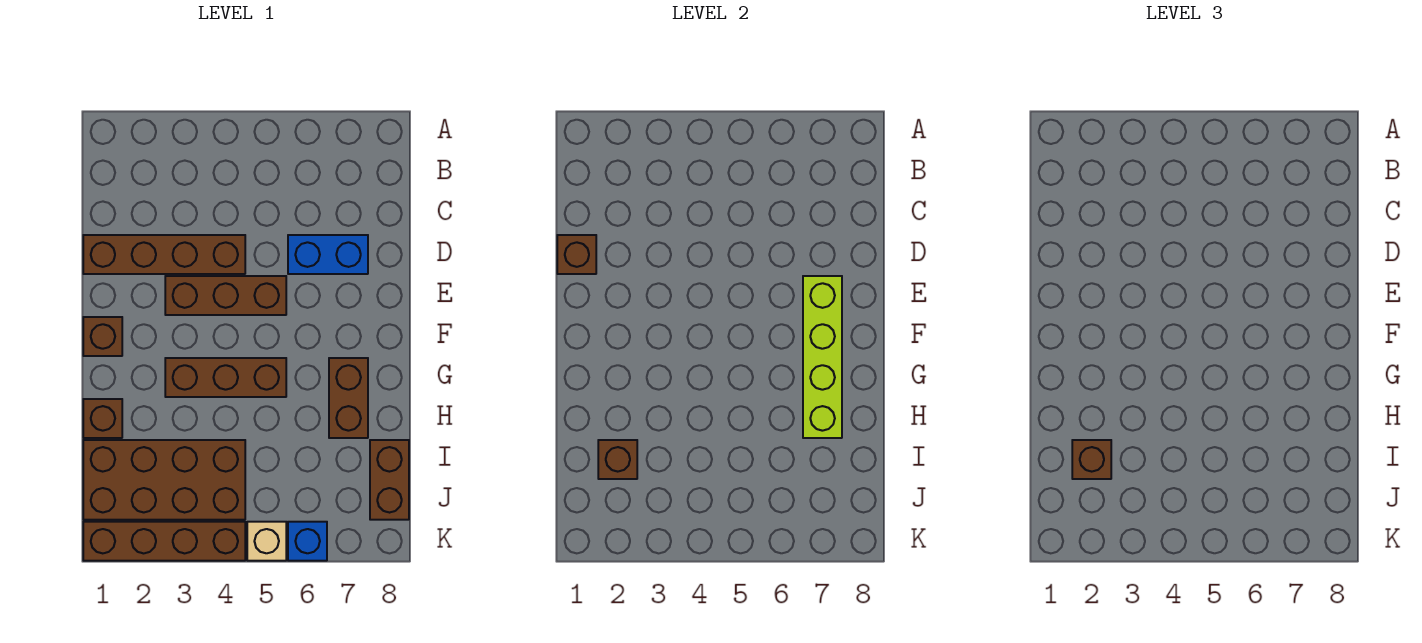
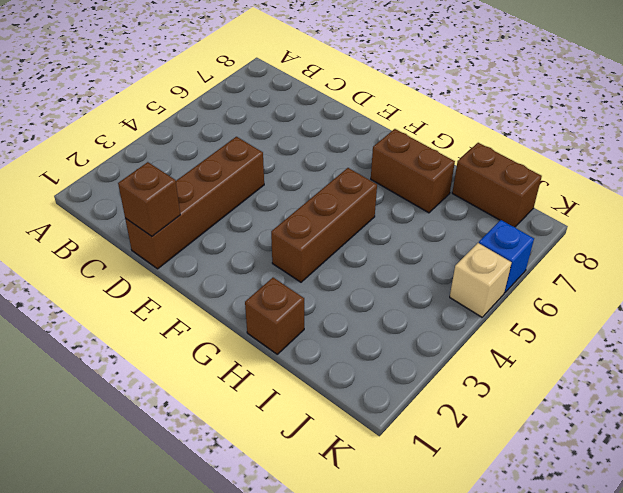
none -> blue 1x2 brick [288,235,368,274]
none -> brown 1x3 brick [165,276,286,315]
none -> brown 1x1 brick [83,317,122,356]

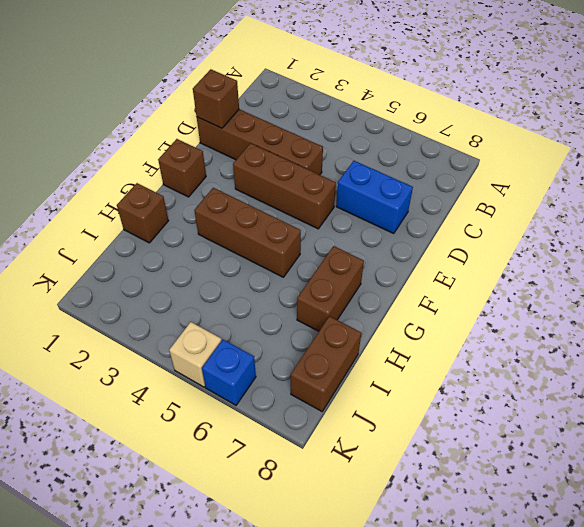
none -> brown 2x4 brick [83,440,245,520]
none -> brown 1x4 brick [83,522,245,561]
none -> lime 1x4 brick [803,276,842,438]

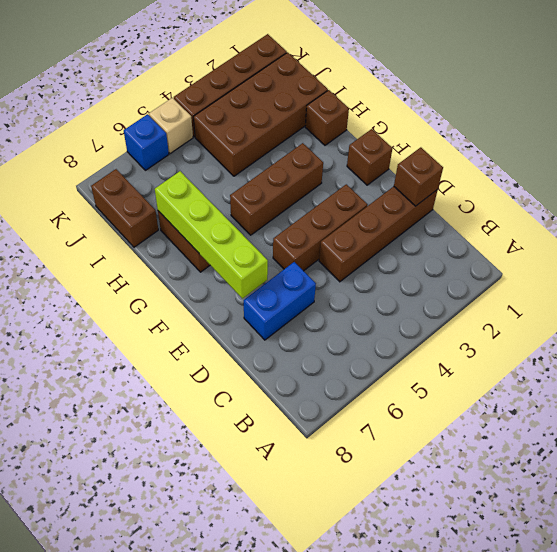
none -> brown 1x1 brick [598,440,637,479]
none -> brown 1x1 brick [1072,440,1111,479]

